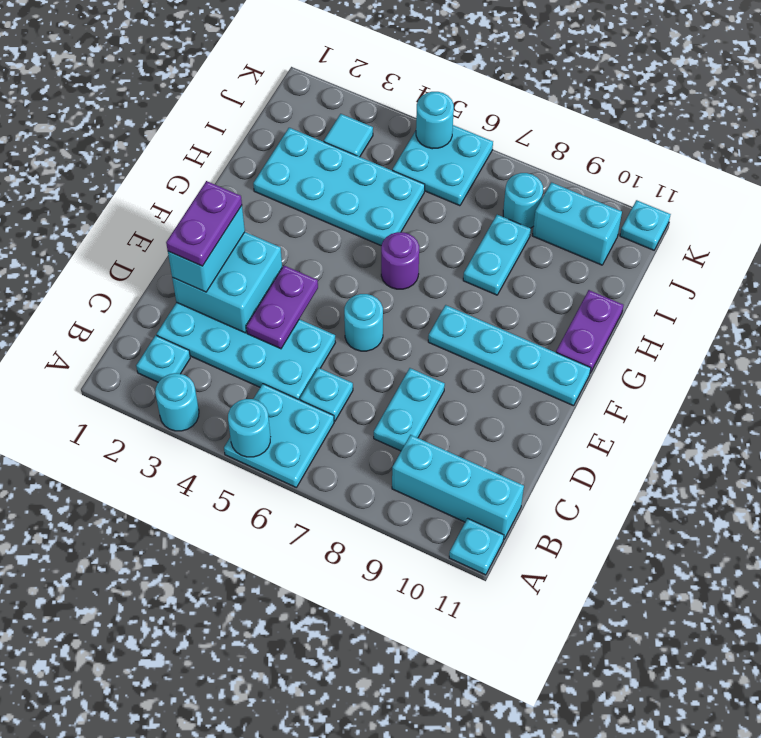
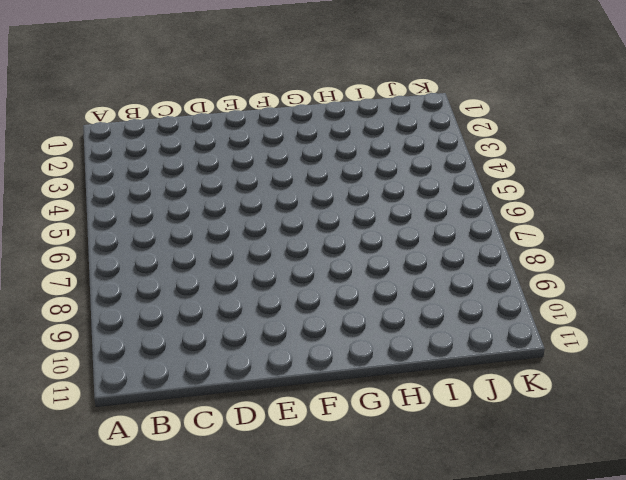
none -> cyan 1x1 round brick [155,373,199,431]
none -> cyan 2x2 plate [224,384,334,488]
none -> cyan 1x1 plate [449,518,504,575]

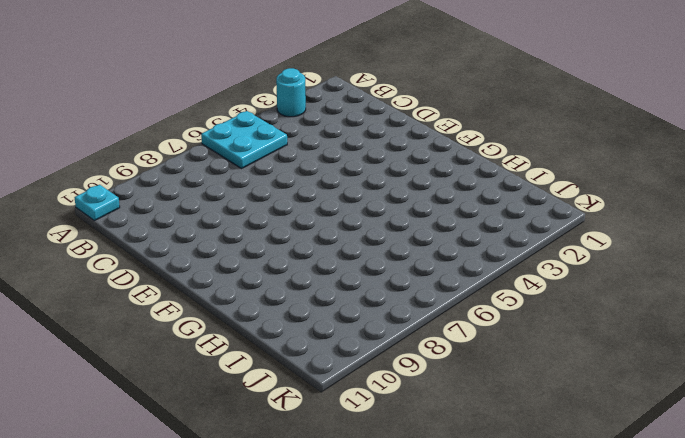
none -> cyan 1x1 plate [136,335,190,382]
none -> cyan 1x3 brick [392,435,524,540]
none -> cyan 2x4 plate [157,302,336,400]

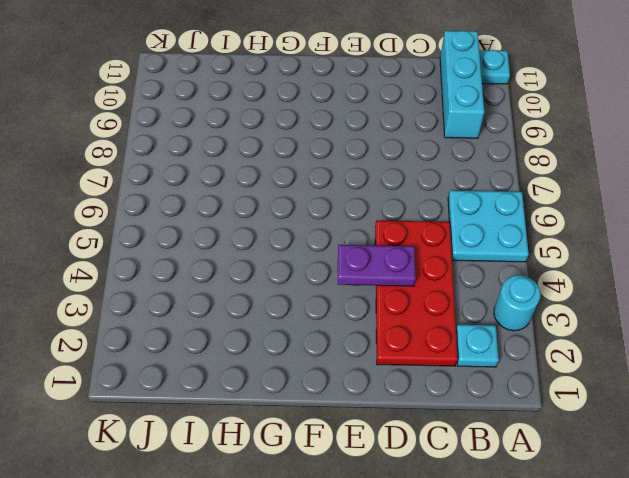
red 2x4 plate [375,220,458,366] -> cyan 2x4 plate [157,302,336,400]
none -> cyan 1x1 plate [300,368,353,421]
none -> cyan 1x2 plate [374,368,445,451]
none -> cyan 1x1 round brick [344,294,383,351]

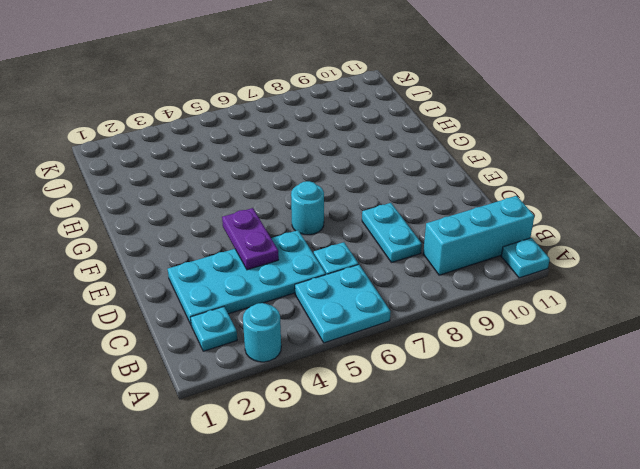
none -> cyan 1x4 plate [428,305,591,406]
none -> purple 1x1 round brick [381,232,419,289]
none -> purple 1x2 plate [556,290,623,373]

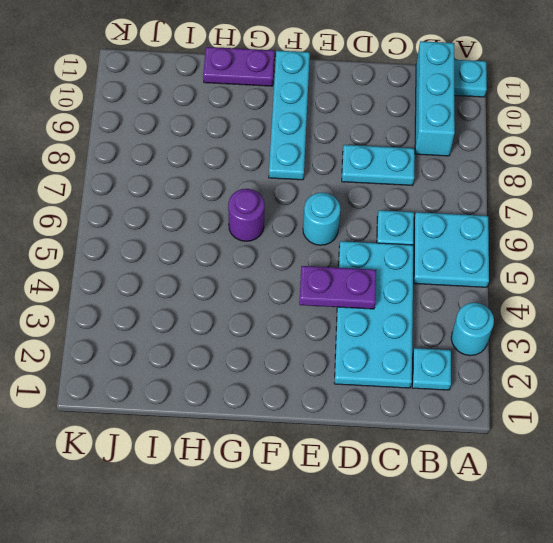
none -> cyan 2x4 plate [253,128,425,245]
none -> cyan 1x2 plate [463,215,531,295]
none -> cyan 1x1 tile [324,114,373,157]

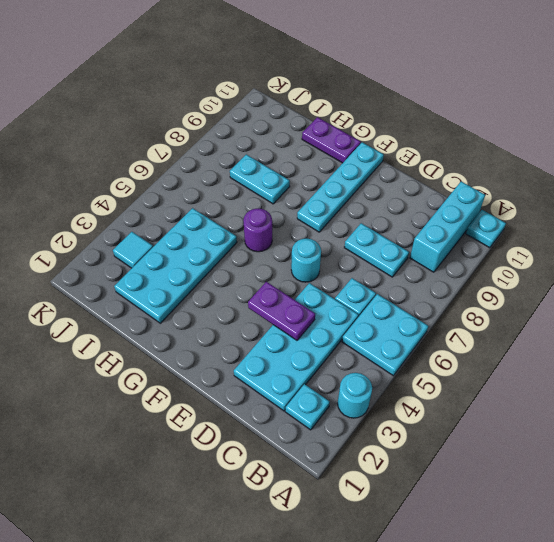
none -> cyan 2x2 plate [392,125,493,206]
none -> cyan 1x1 round brick [503,173,543,228]
none -> cyan 1x2 brick [532,182,622,265]

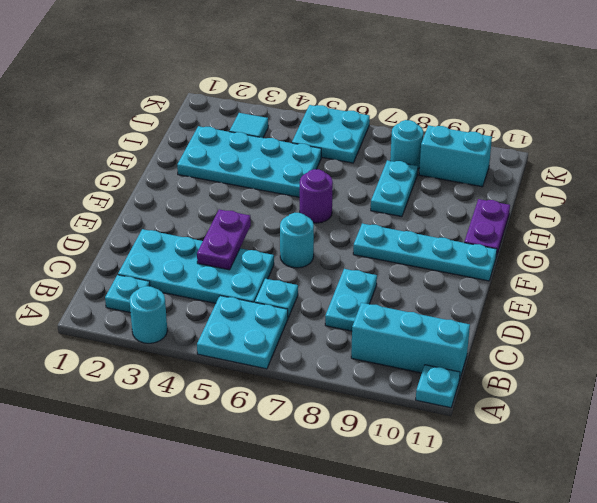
none -> cyan 1x1 plate [620,200,671,250]
none -> cyan 1x1 round brick [228,399,270,457]
none -> cyan 2x2 brick [172,232,282,333]

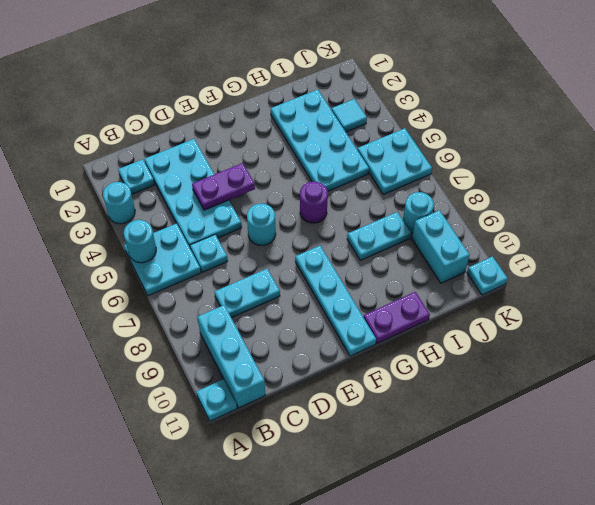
none -> cyan 2x2 brick [172,232,282,333]
none -> cyan 1x1 round brick [416,92,454,149]
none -> cyan 1x2 brick [168,206,245,292]

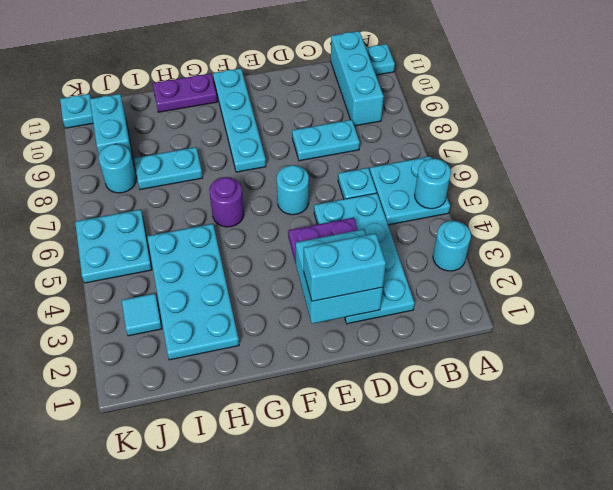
none -> cyan 1x1 plate [136,335,190,382]
none -> cyan 1x1 round brick [416,92,454,149]
none -> purple 1x2 plate [166,181,242,266]

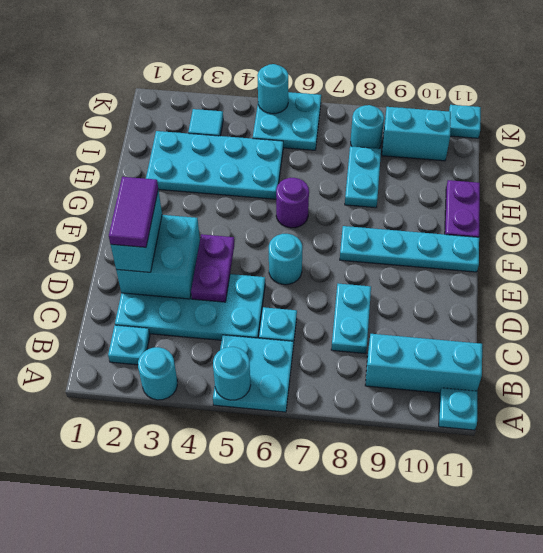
purple 1x2 tile [109,177,158,247] -> purple 1x2 plate [166,181,242,266]

